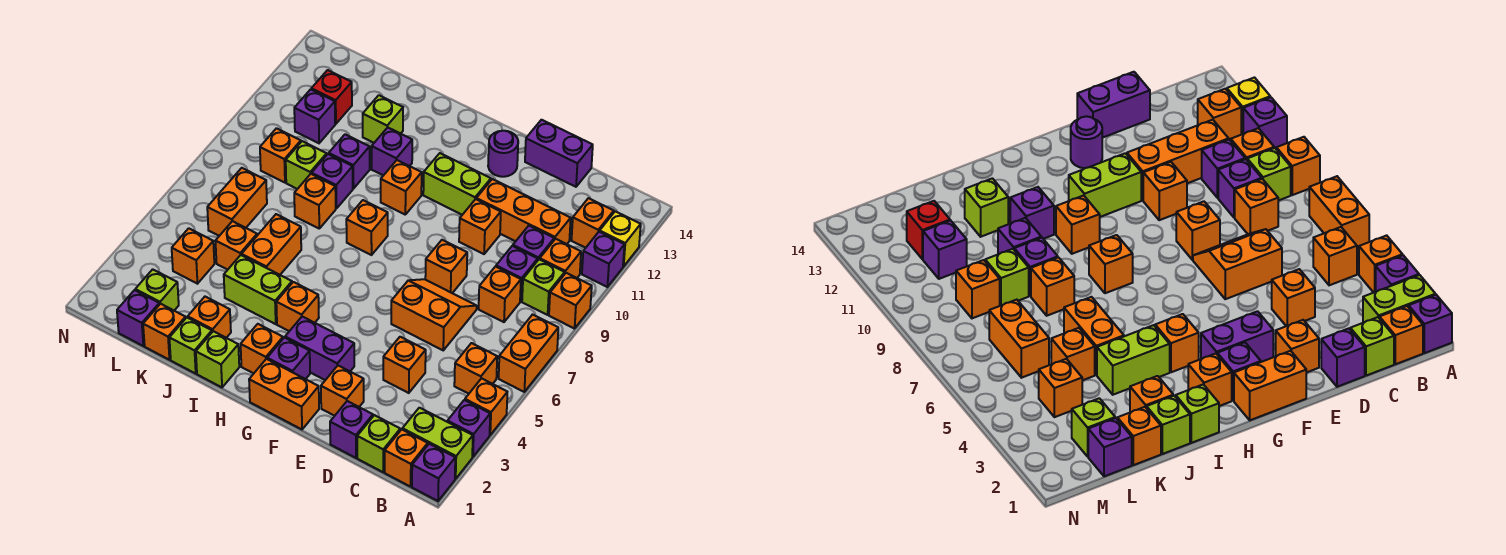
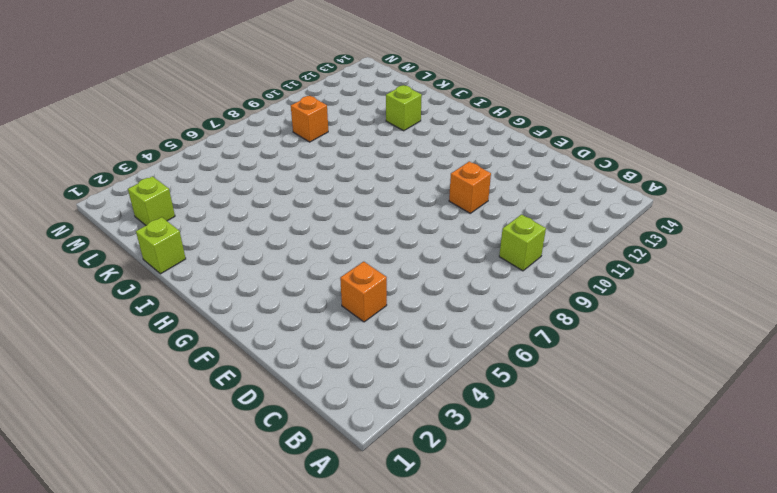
none -> purple 1x1 brick [412,444,455,501]
none -> lime 1x2 brick [402,408,473,479]
none -> purple 1x1 brick [447,400,490,457]
none -> orange 1x1 brick [465,378,507,435]

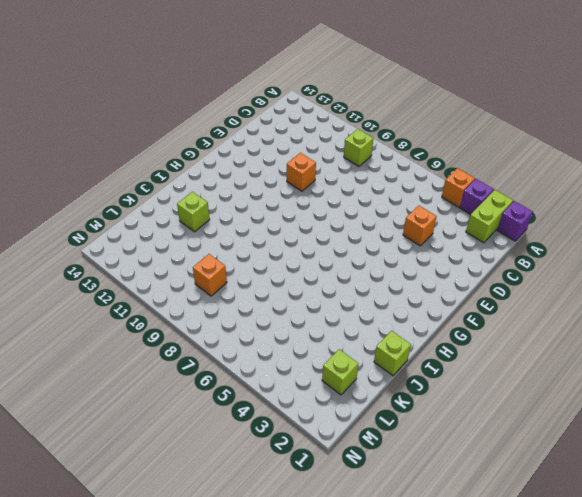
none -> orange 1x2 brick [499,315,558,392]
none -> orange 1x1 brick [549,273,592,329]
none -> purple 1x1 brick [582,232,624,287]
none -> yellow 1x1 brick [600,211,641,266]

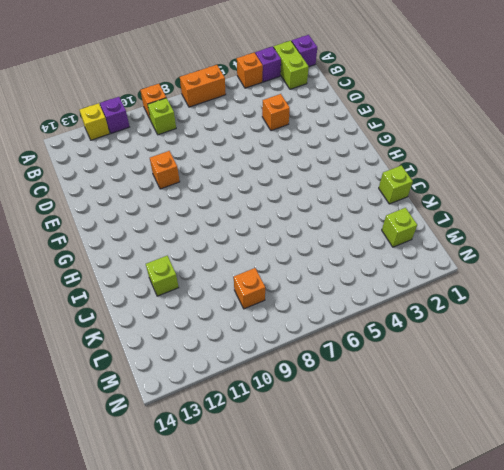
none -> orange 1x1 brick [385,429,428,487]
none -> orange 1x1 brick [454,343,497,394]
none -> orange 1x1 brick [540,239,581,278]
none -> orange 1x1 brick [572,198,614,248]

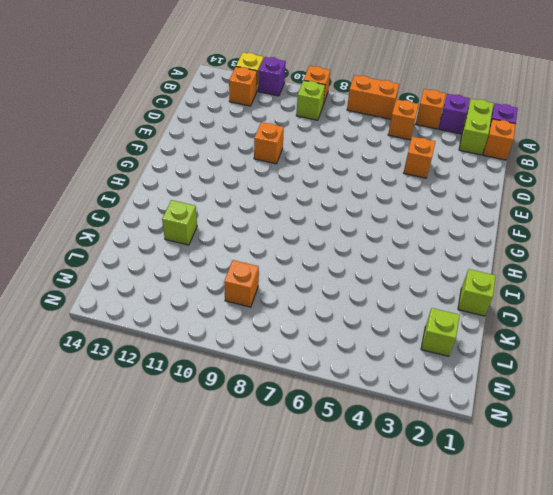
none -> orange 1x1 brick [540,239,581,278]
none -> lime 1x1 brick [357,415,400,472]
none -> orange 1x1 brick [479,267,521,322]
none -> purple 1x1 brick [496,246,538,301]

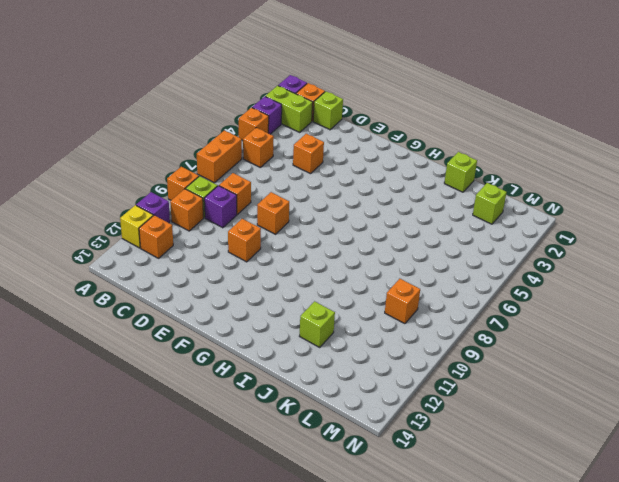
none -> purple 1x1 brick [513,226,554,260]
none -> orange 1x3 brick [476,179,571,244]
none -> purple 1x1 brick [330,401,373,458]
none -> orange 2x2 slope [391,279,477,350]

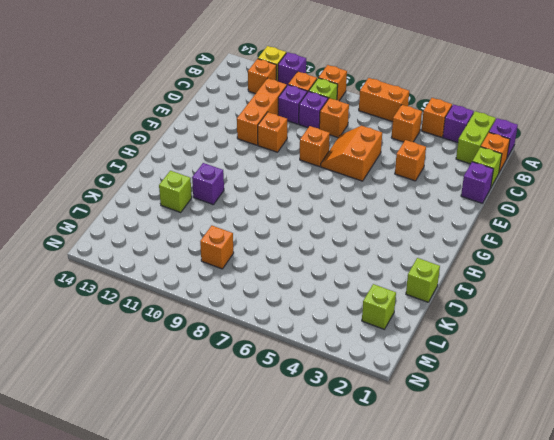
none -> purple 1x2 brick [525,120,593,187]
none -> orange 1x1 brick [321,366,364,416]
none -> orange 1x2 brick [249,359,319,429]
none -> purple 1x2 brick [285,317,354,380]

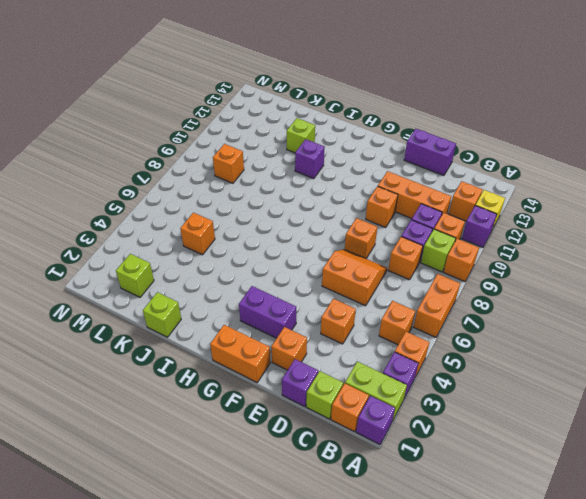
none -> lime 1x2 brick [423,153,491,215]
none -> purple 1x1 round brick [488,131,518,177]
none -> purple 1x1 brick [267,338,310,379]
none -> orange 1x1 brick [241,324,283,373]

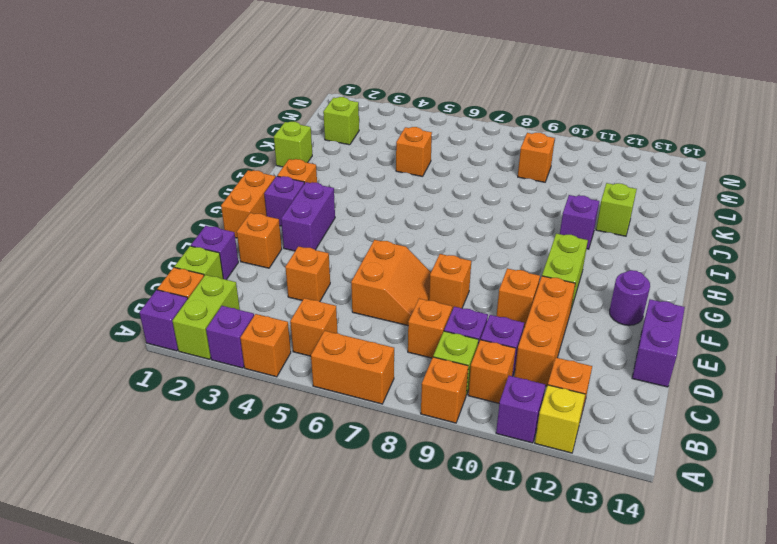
none -> orange 1x1 brick [276,282,319,331]
none -> orange 1x1 brick [346,200,388,255]
none -> orange 1x1 brick [381,160,422,214]
none -> lime 1x1 brick [196,331,239,387]

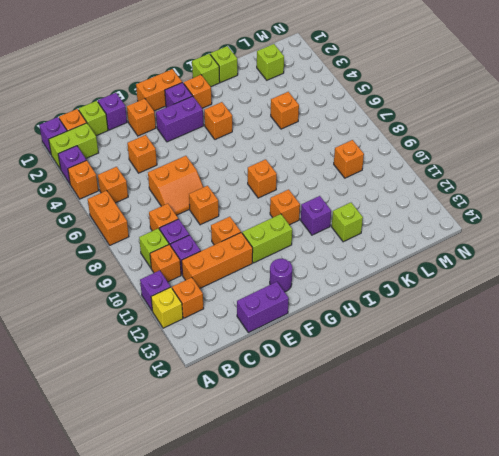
none -> orange 1x1 brick [549,273,592,329]
none -> lime 1x2 brick [224,255,292,324]
none -> orange 1x1 brick [188,297,231,338]
none -> orange 1x2 brick [242,214,301,275]

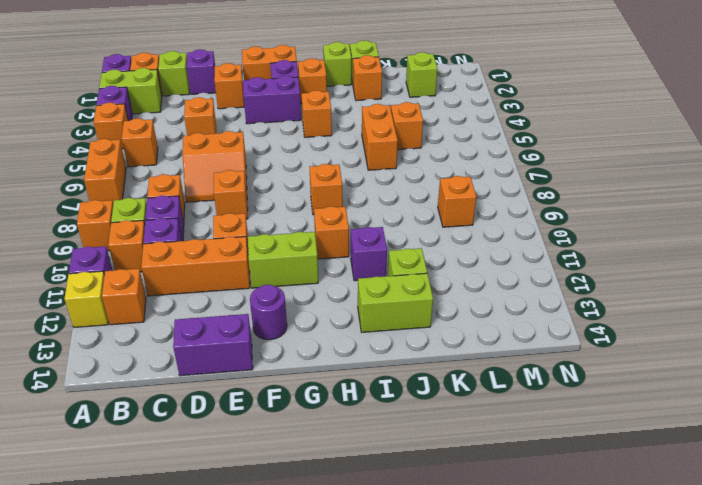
lime 1x2 brick [358,273,433,332] -> lime 1x2 brick moved to [224,255,292,324]
none -> orange 1x1 brick [294,174,336,228]
none -> purple 1x1 brick [312,154,353,209]
none -> purple 1x1 brick [329,134,370,189]
none -> orange 1x1 brick [143,304,186,360]

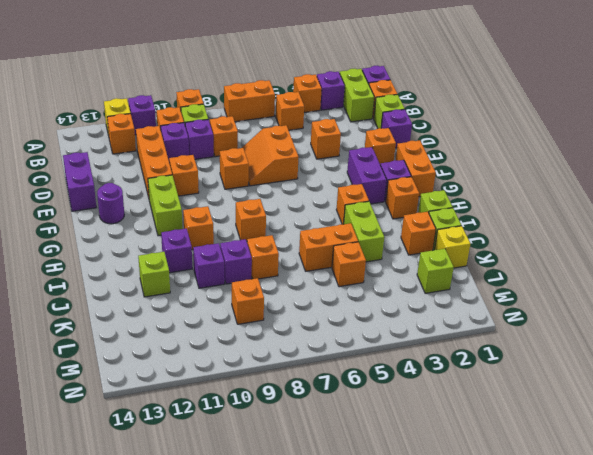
yellow 1x1 brick [435,226,470,268] -> orange 1x1 brick [143,304,186,360]
none -> lime 1x1 brick [286,141,327,189]
none -> purple 1x1 brick [117,290,159,346]
none -> orange 1x1 brick [172,228,214,284]
none -> orange 1x2 brick [207,168,267,236]

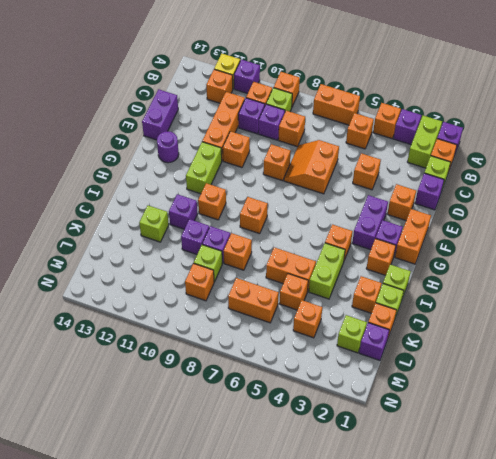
none -> purple 1x1 brick [294,89,335,143]
none -> red 1x1 brick [311,70,352,124]

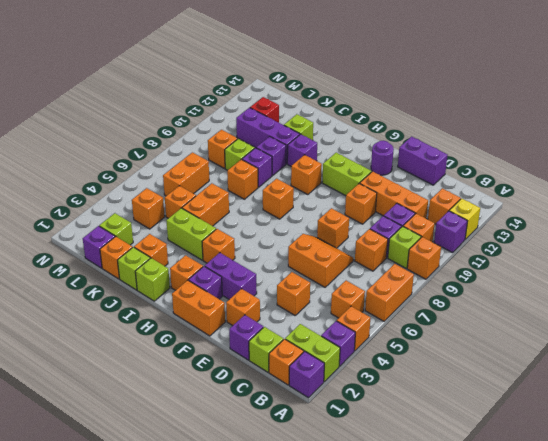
purple 1x3 brick [236,108,300,164] -> purple 1x1 brick [294,89,335,143]

